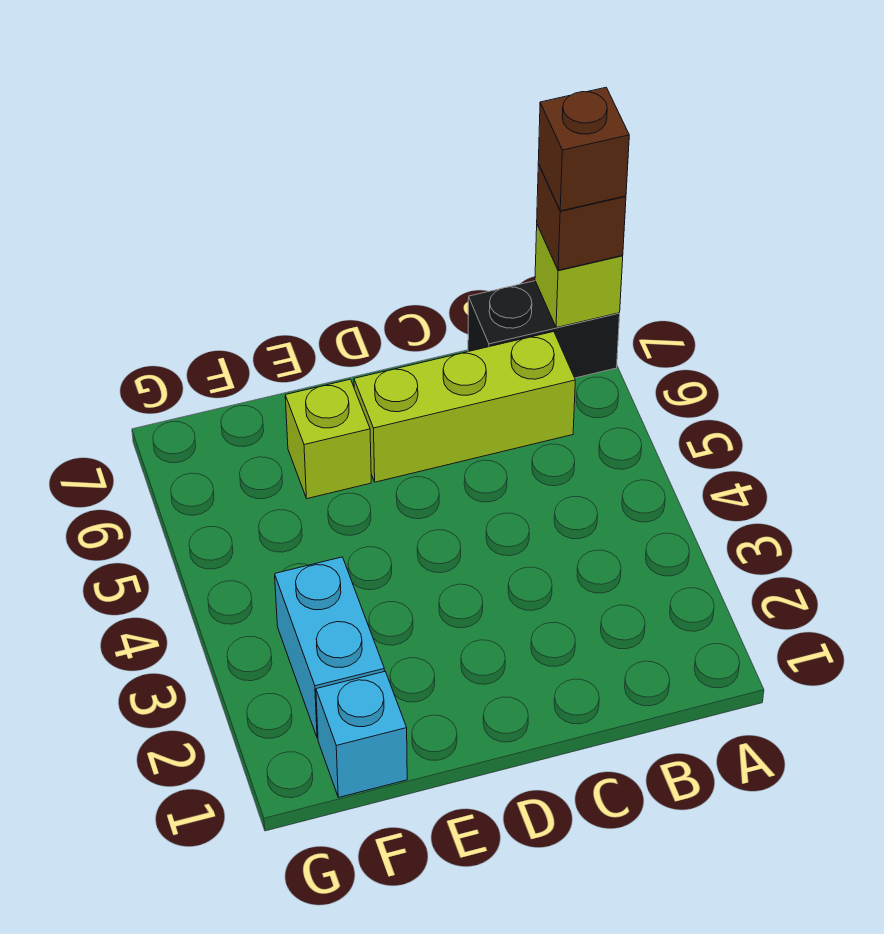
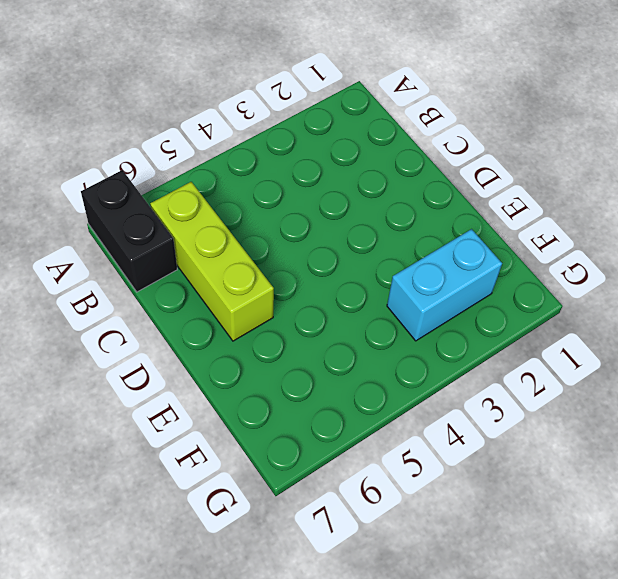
none -> lime 1x1 brick [285,379,371,499]
none -> cyan 1x1 brick [316,672,407,798]

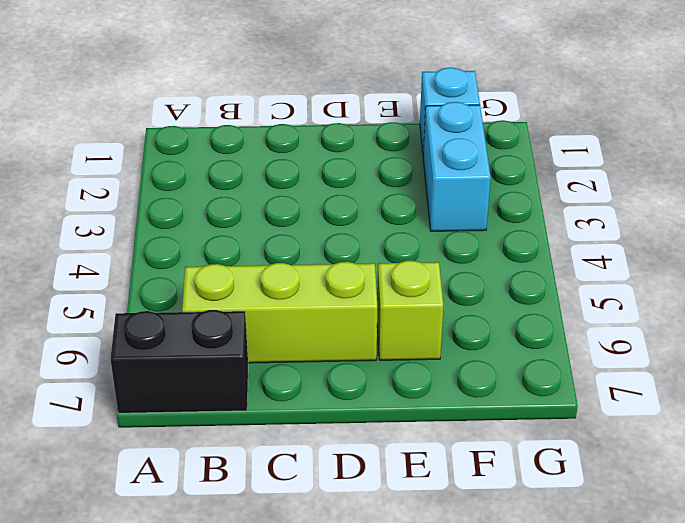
none -> lime 1x1 brick [535,225,623,328]
none -> brown 1x1 brick [537,164,626,270]

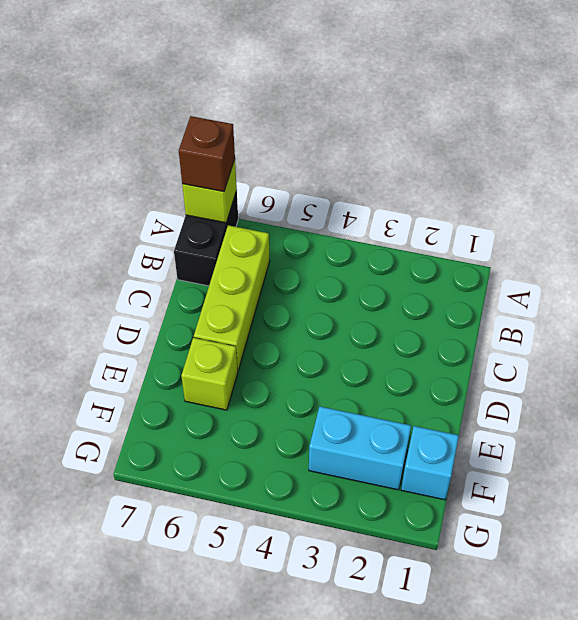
none -> brown 1x1 brick [538,88,629,211]

